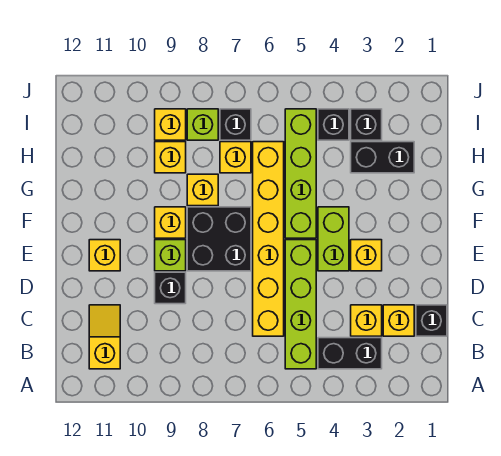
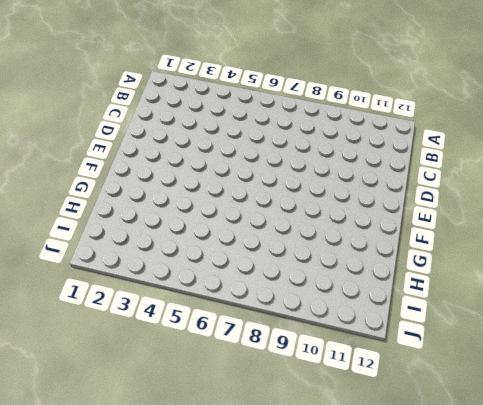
none -> black 1x2 brick [318,338,382,369]
none -> lime 1x4 brick [285,240,316,369]
none -> yellow 1x2 slope [89,305,120,369]

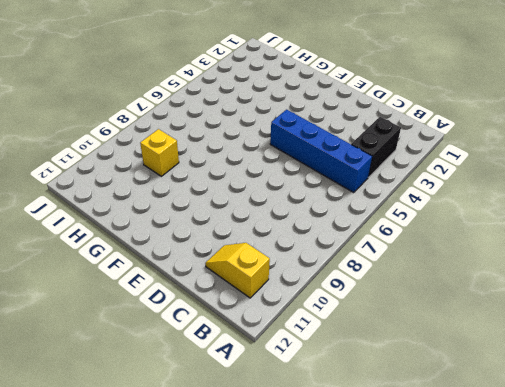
blue 1x4 brick [270,110,372,193] -> lime 1x4 brick [285,240,316,369]
none -> black 1x1 brick [416,305,447,336]
none -> yellow 1x1 brick [383,305,414,336]
none -> yellow 1x1 brick [351,305,382,336]

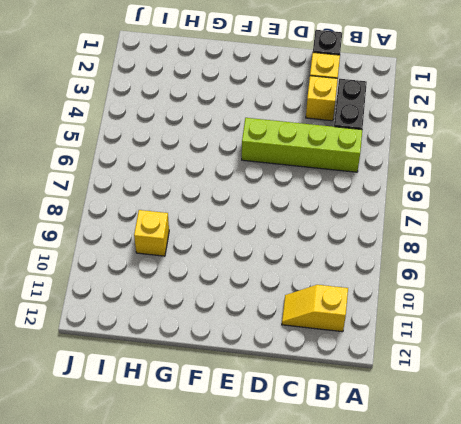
none -> yellow 1x6 brick [253,142,284,336]
none -> black 1x1 brick [155,272,186,304]
none -> yellow 1x1 brick [351,240,382,271]

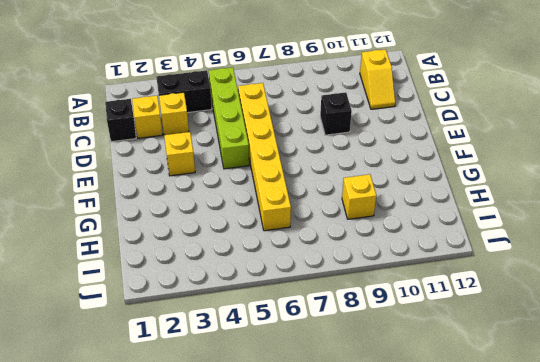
none -> lime 1x2 brick [318,207,349,271]
none -> black 2x2 brick [187,207,251,271]
none -> lime 1x1 brick [155,240,186,271]

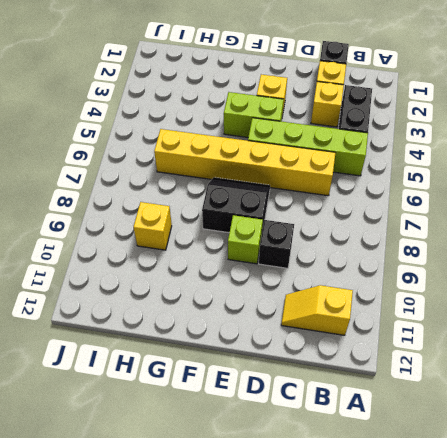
black 2x2 slope [202,177,270,233] -> black 2x2 brick [187,207,251,271]
none -> yellow 1x1 brick [89,240,120,271]
none -> lime 1x4 brick [285,109,316,238]
none -> yellow 1x1 brick [155,207,186,238]

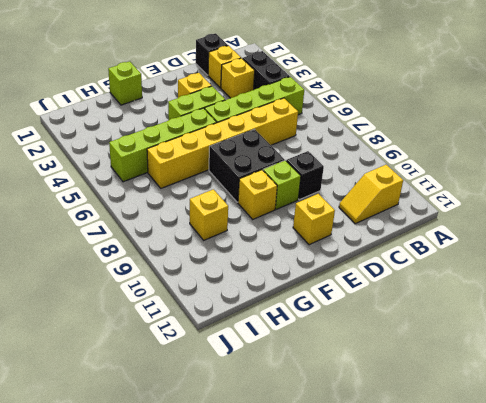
lime 1x1 brick [108,61,142,105] -> lime 1x1 brick moved to [187,109,218,140]
none -> yellow 1x1 brick [187,174,218,206]
none -> black 1x2 brick [351,142,414,173]
none -> yellow 1x1 brick [220,142,251,173]

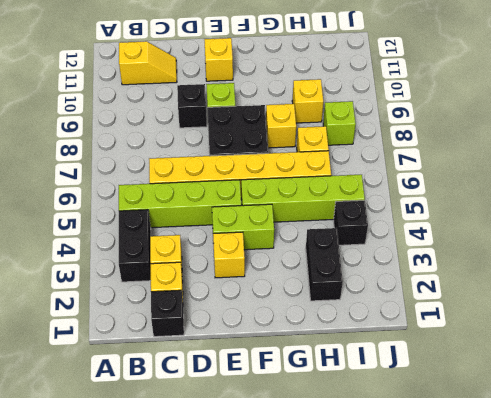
none -> yellow 1x1 brick [155,207,186,238]
none -> black 1x1 brick [351,109,382,140]
none -> black 1x1 brick [220,109,251,140]

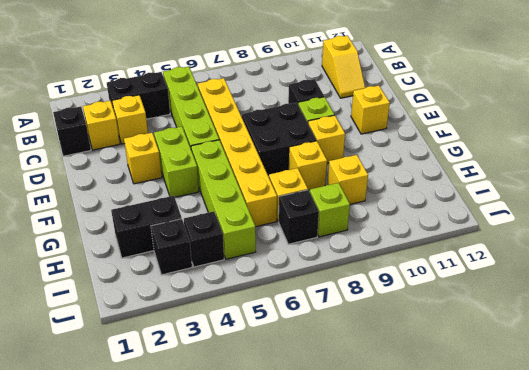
none -> yellow 1x1 brick [155,109,186,140]

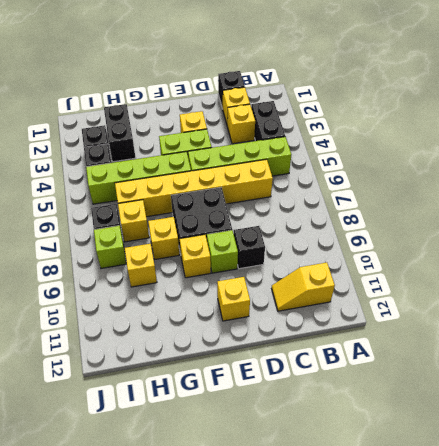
none -> yellow 1x1 brick [155,109,186,140]

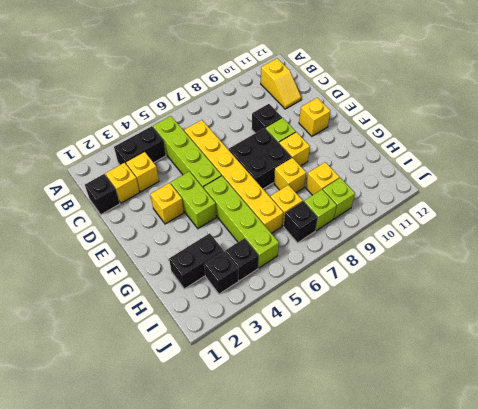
lime 1x1 brick [323,178,355,219] -> yellow 1x1 brick [155,109,186,140]

